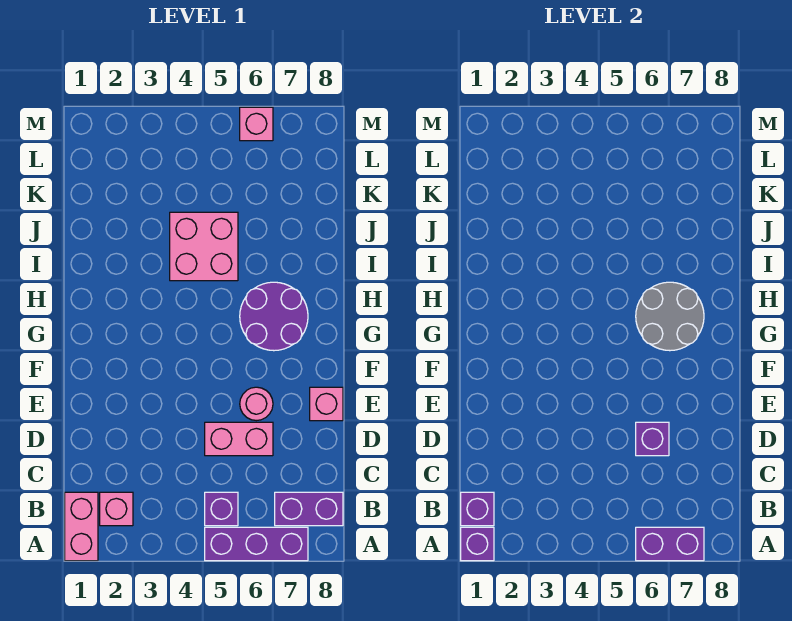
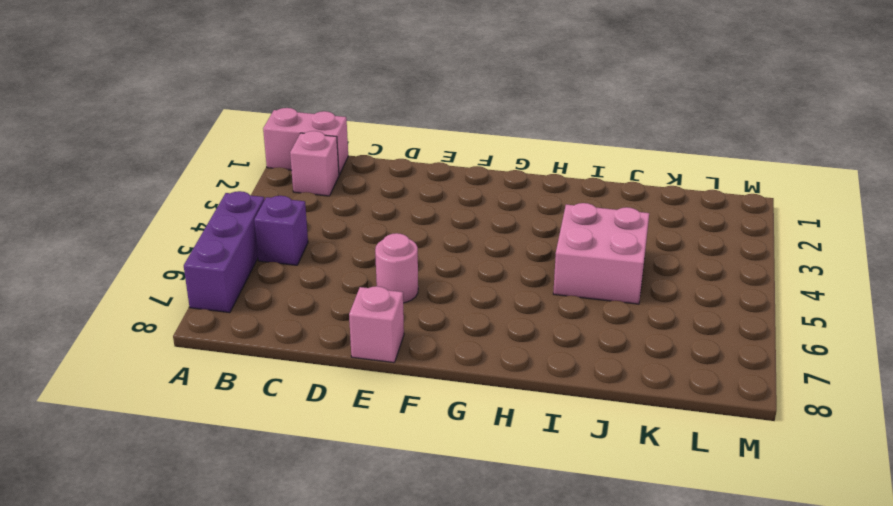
none -> purple 1x2 brick [275,492,343,526]
none -> pink 1x2 brick [205,422,273,456]
none -> purple 2x2 round brick [240,282,308,351]

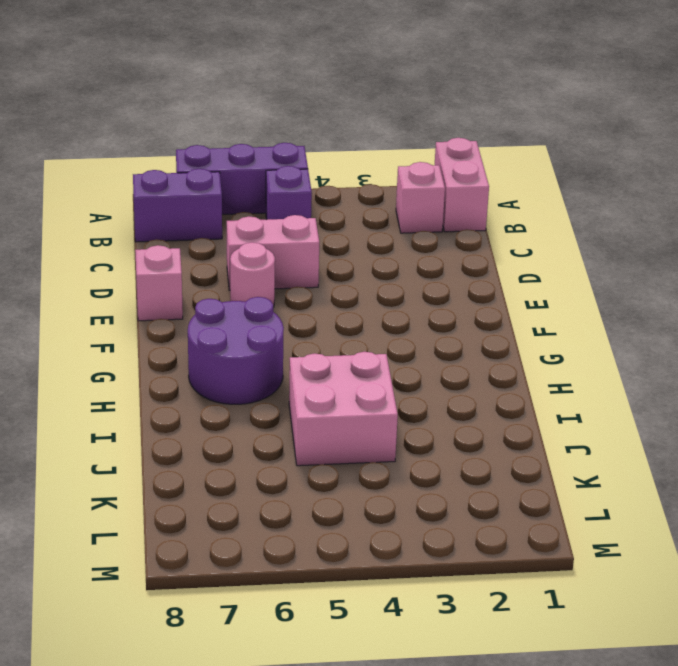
none -> pink 1x1 brick [240,107,273,141]
none -> purple 1x1 brick [461,527,494,561]
none -> purple 1x2 brick [636,527,704,561]

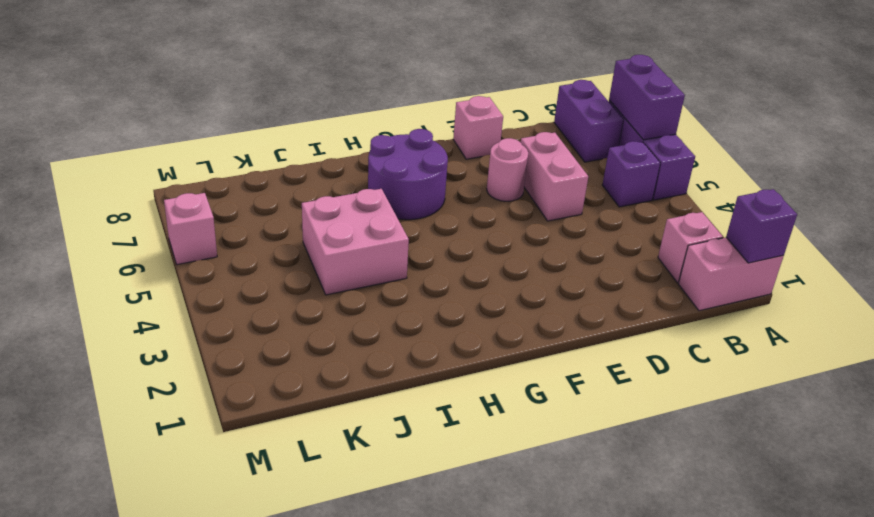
none -> purple 1x1 brick [461,492,494,526]
none -> purple 1x1 brick [636,422,669,456]
none -> grey 2x2 round brick [636,282,704,351]

